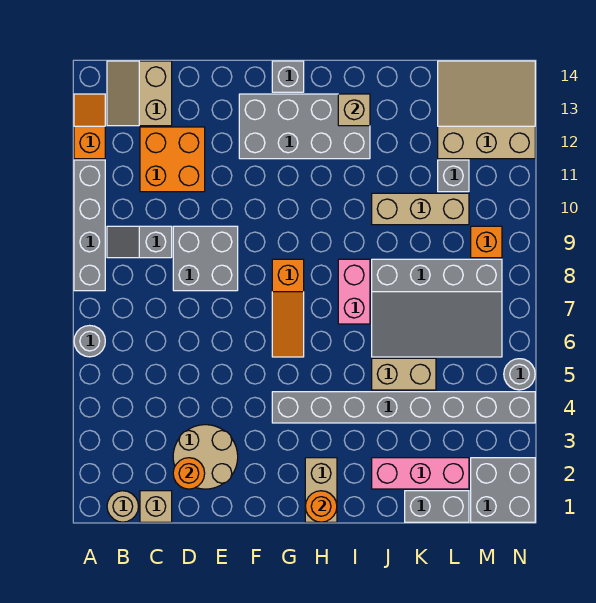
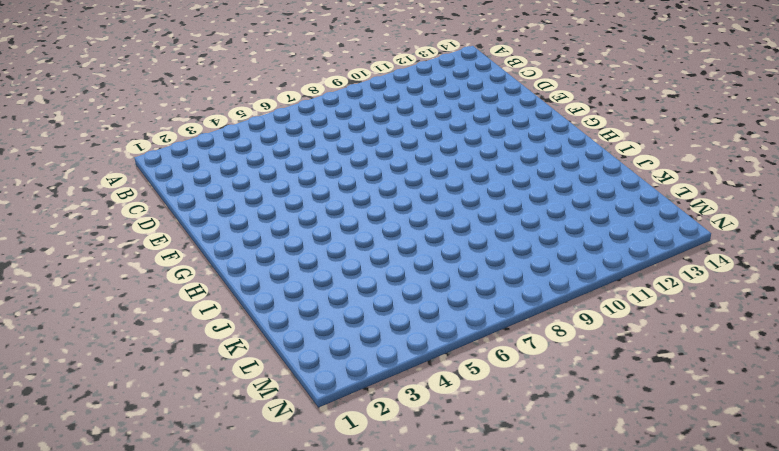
none -> grey 1x1 round brick [74,325,105,357]
none -> grey 1x4 brick [74,160,105,291]
none -> orange 1x2 slope [74,94,105,159]

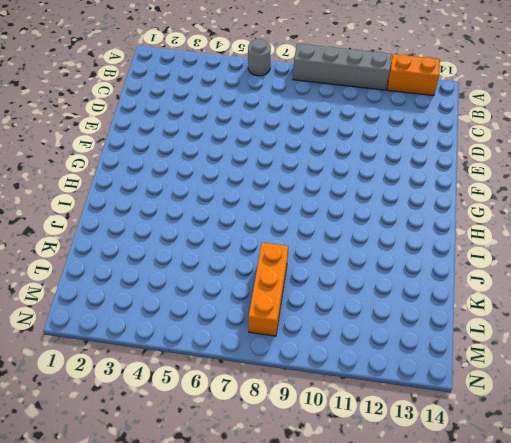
orange 1x2 brick [387,54,440,96] -> orange 1x2 slope [74,94,105,159]
orange 1x3 brick [248,243,288,336] -> grey 3x4 slope [372,259,502,357]
none -> tan 1x1 round brick [107,491,138,522]
none -> grey 1x2 slope [107,226,172,258]
none -> tan 2x2 slope [107,61,172,126]

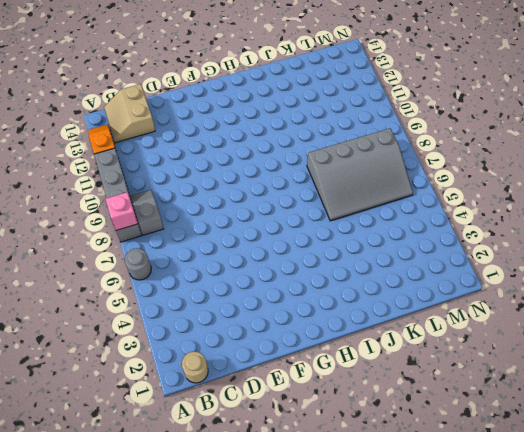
pink 1x1 brick [106,192,138,230] -> none
grey 1x2 slope [131,190,164,235] -> grey 1x2 slope turned to [107,226,172,258]
none -> tan 1x1 brick [140,491,172,522]
none -> orange 2x2 brick [140,127,205,192]
none -> tan 2x2 round brick [173,425,238,489]

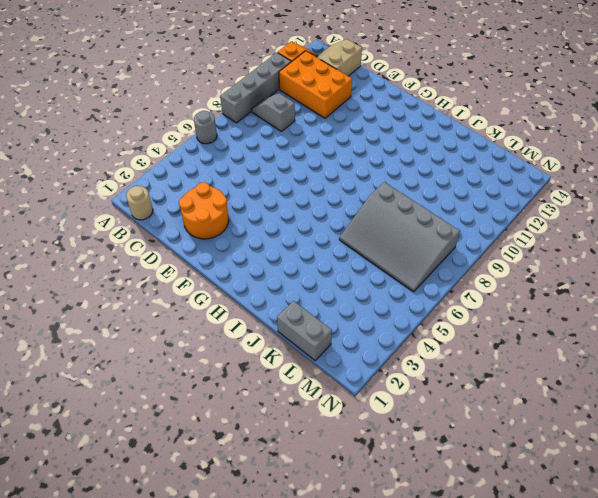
orange 2x3 brick [279,51,352,118] -> orange 2x2 brick [140,127,205,192]
orange 2x2 round brick [179,182,229,239] -> tan 2x2 round brick [173,425,238,489]
none -> tan 1x1 brick [140,491,172,522]
none -> grey 2x2 brick [173,226,238,291]
none -> grey 2x4 brick [239,94,370,159]

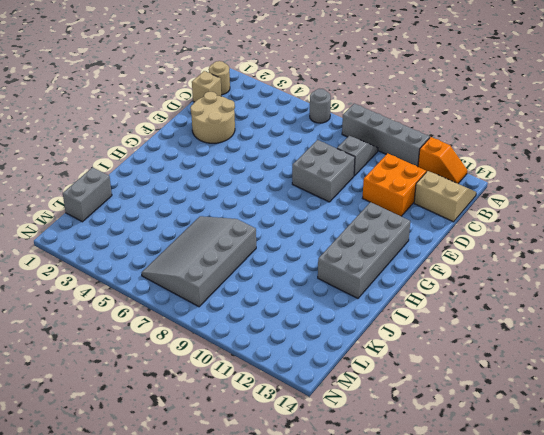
none -> grey 1x8 brick [272,392,535,423]
none -> orange 1x3 slope [272,259,304,357]
none -> grey 1x1 brick [272,61,304,92]

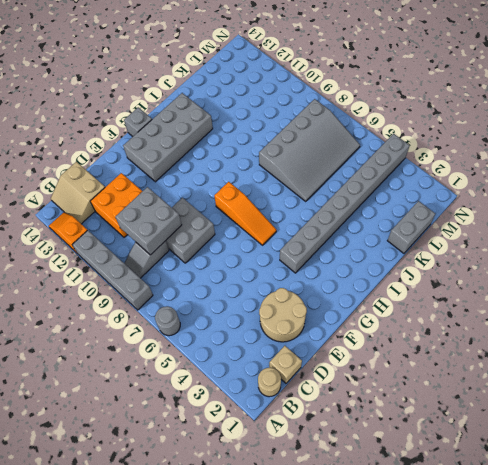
grey 2x2 brick [115,187,182,255] -> grey 2x2 brick moved to [471,458,535,522]
none -> tan 1x2 brick [305,458,337,522]
none -> pink 1x2 brick [338,259,370,324]
none -> pink 1x3 brick [372,458,469,489]

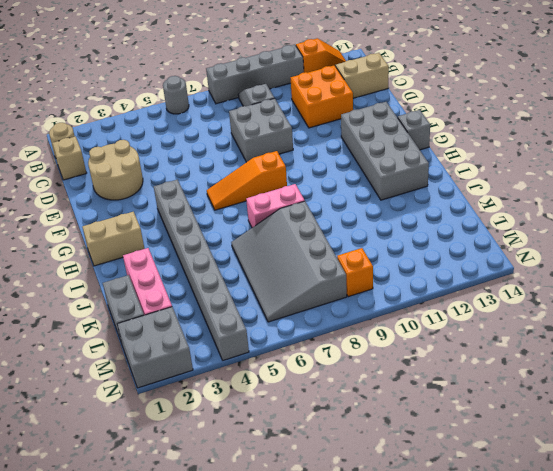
none -> tan 1x2 brick [372,358,436,390]
none -> tan 1x3 brick [372,193,469,225]
none -> grey 1x1 brick [438,160,469,192]

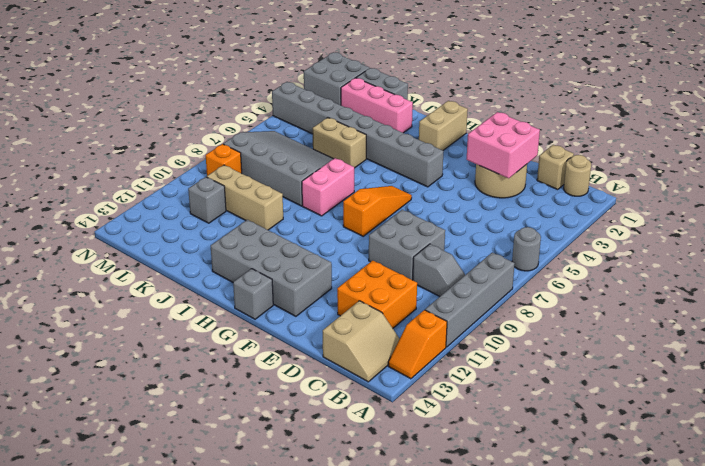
pink 2x2 brick [467,112,540,178] -> orange 1x1 round brick [173,458,205,489]
none -> tan 3x3 slope [438,61,535,159]
none -> grey 1x1 round brick [504,359,535,390]
none -> orange 1x1 round brick [305,491,337,522]

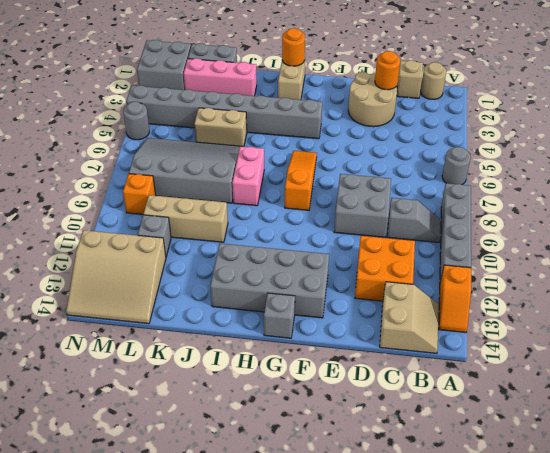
none -> tan 1x1 brick [338,94,370,126]

